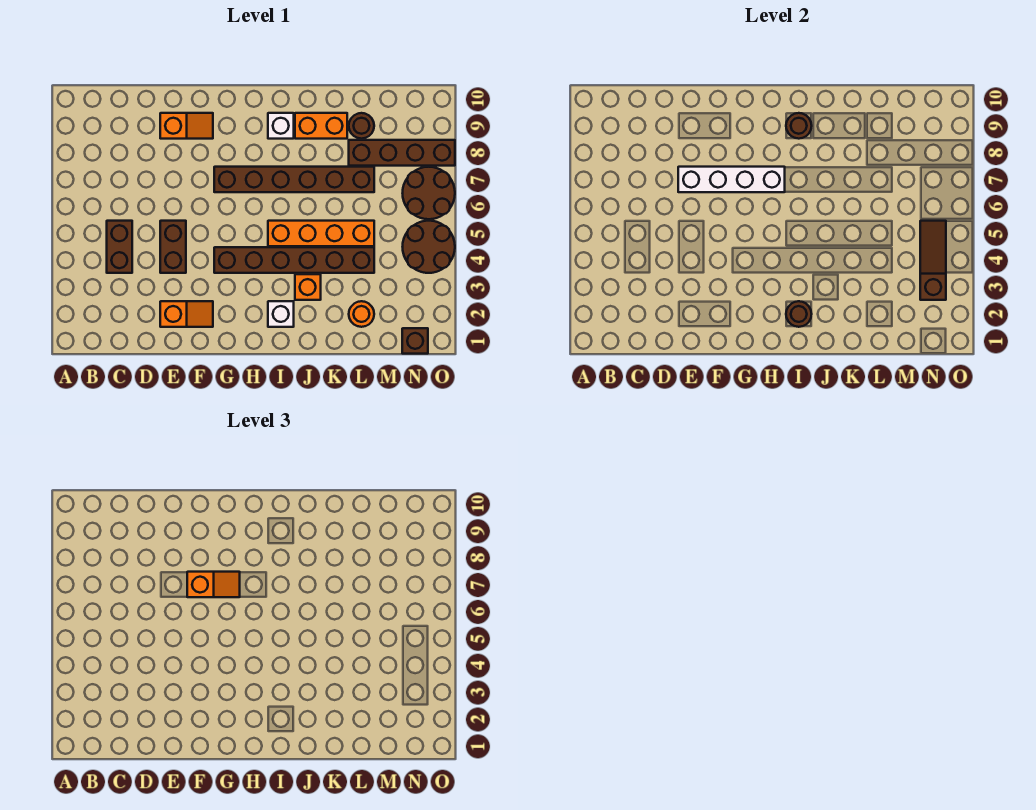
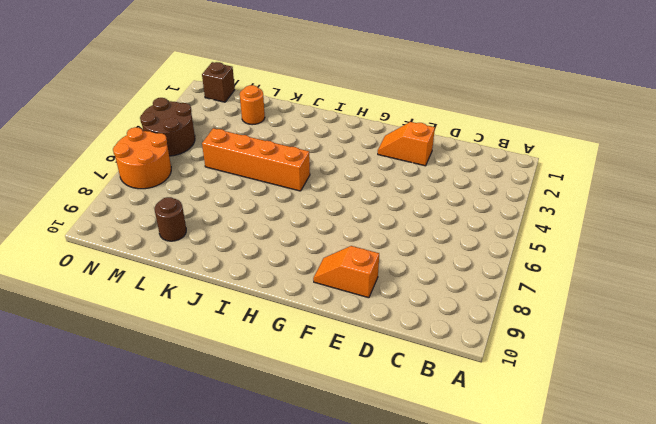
orange 2x2 round brick [113,127,171,189] -> brown 2x2 round brick [403,167,455,219]
none -> brown 1x2 brick [107,221,132,273]
none -> brown 1x2 brick [160,221,186,273]
none -> brown 1x6 brick [214,247,374,273]

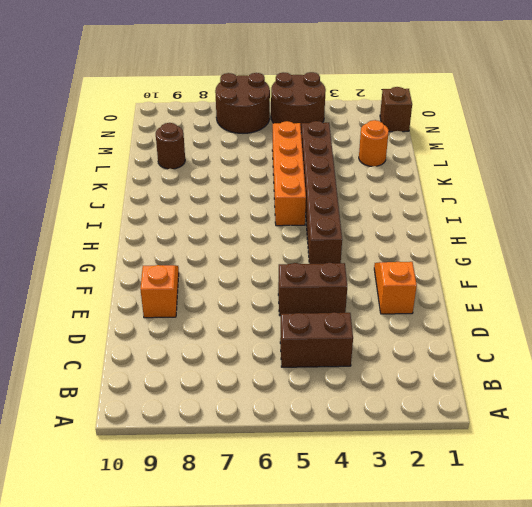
none -> brown 1x6 brick [214,167,374,192]
none -> white 1x1 brick [268,301,294,327]
none -> white 1x1 brick [268,113,294,139]

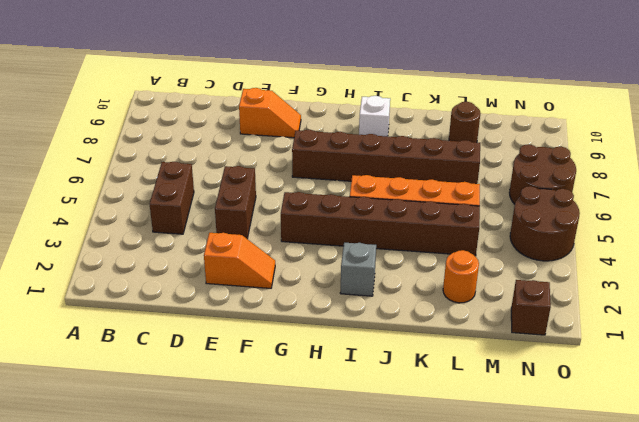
grey 1x1 brick [340,243,376,296] -> white 1x1 brick [268,301,294,327]
none -> orange 1x1 brick [295,274,321,300]
none -> orange 1x2 brick [295,113,347,139]
none -> brown 1x4 brick [349,140,455,166]

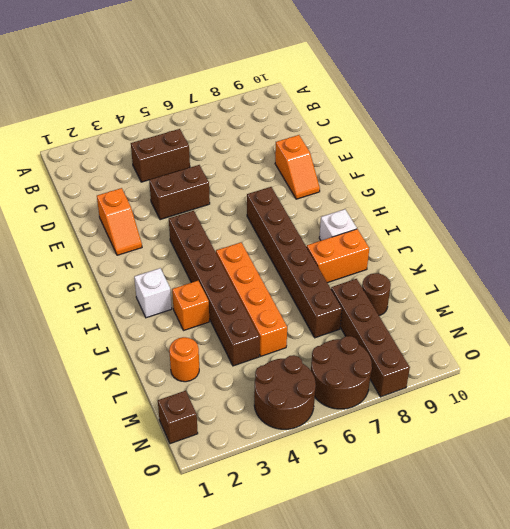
orange 1x2 brick [307,229,369,283] -> orange 1x2 brick turned to [295,113,347,139]
none -> white 1x4 brick [678,167,785,192]
none -> brown 1x1 round brick [786,301,812,327]
none -> brown 1x1 round brick [786,113,812,139]

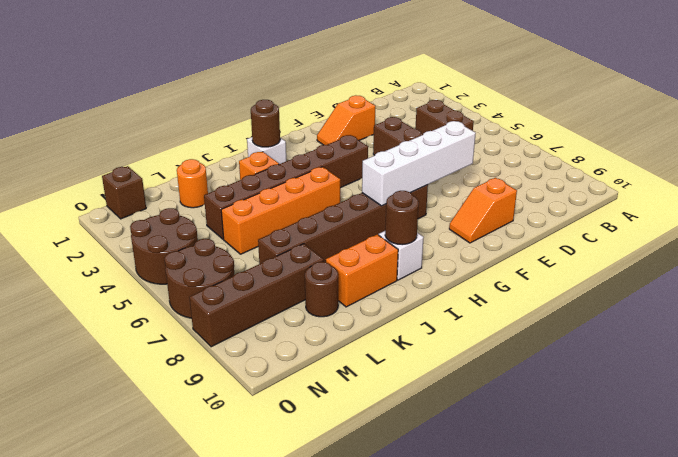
none -> brown 1x3 slope [920,221,946,300]
none -> orange 1x2 slope [187,572,240,597]

